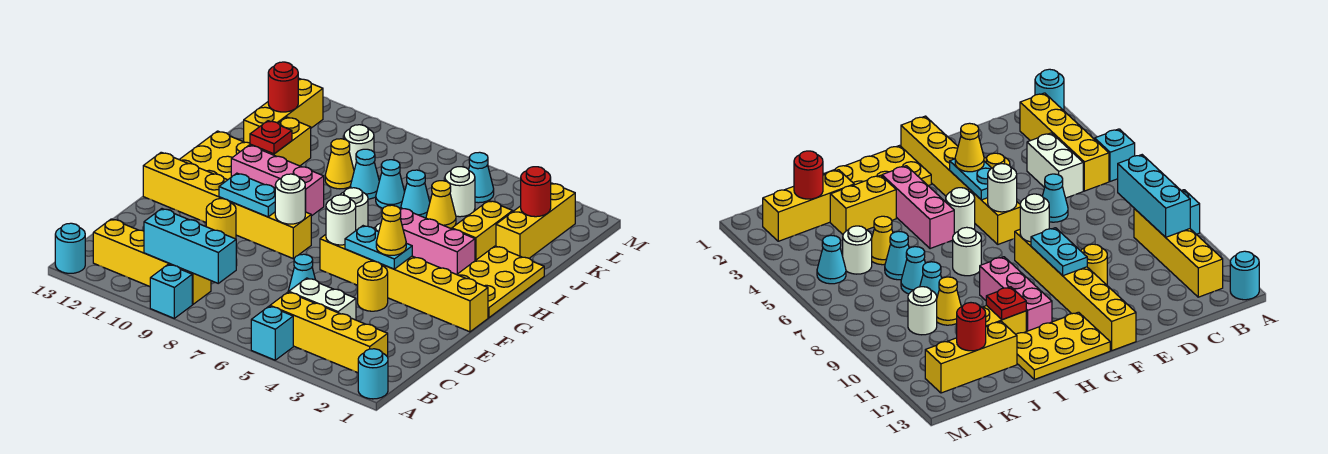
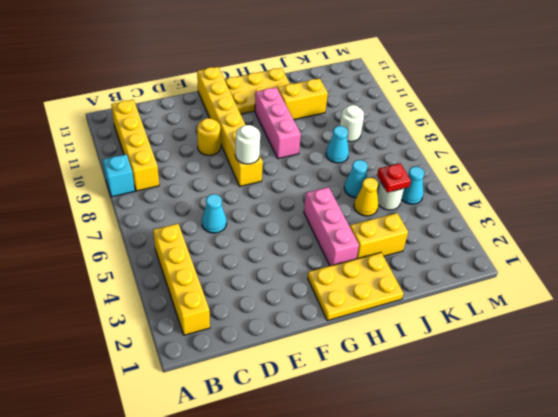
red 1x1 plate [377,163,411,193] -> red 1x1 plate moved to [250,121,292,154]
none -> cyan 1x1 round brick [358,349,388,399]
none -> cyan 1x1 brick [251,306,293,360]
none -> cyan 1x1 round brick [55,223,85,273]
none -> white 1x2 brick [289,278,356,320]

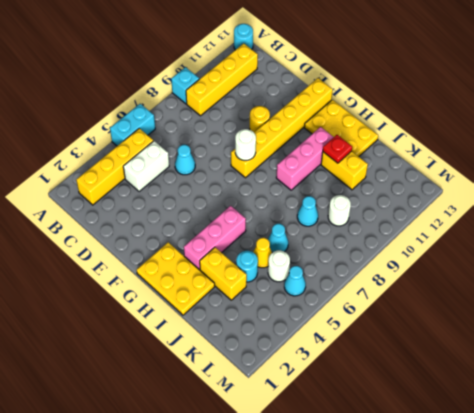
cyan 1x2 brick [110,104,155,146] -> cyan 1x1 brick [251,306,293,360]
cyan 1x1 round brick [236,251,258,282] -> cyan 1x1 round brick moved to [358,349,388,399]
none -> yellow 1x1 round brick [358,261,388,311]
none -> yellow 1x6 brick [320,235,488,332]
none -> white 1x1 round brick [946,188,975,234]
none -> white 1x1 round brick [340,188,368,230]

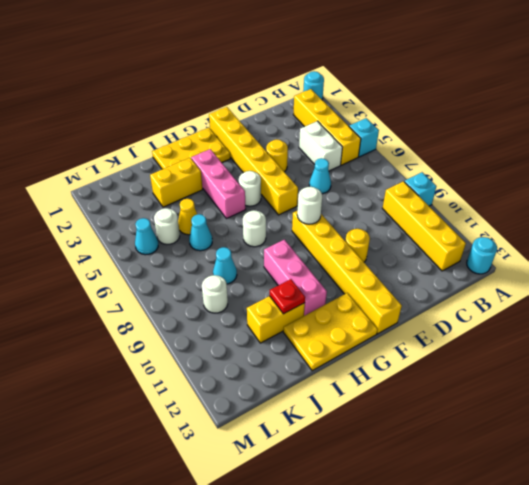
none -> yellow 1x3 brick [496,183,575,258]
none -> cyan 1x1 cone [376,160,405,208]
none -> yellow 1x1 cone [325,139,354,189]
none -> yellow 1x3 brick [244,79,323,143]

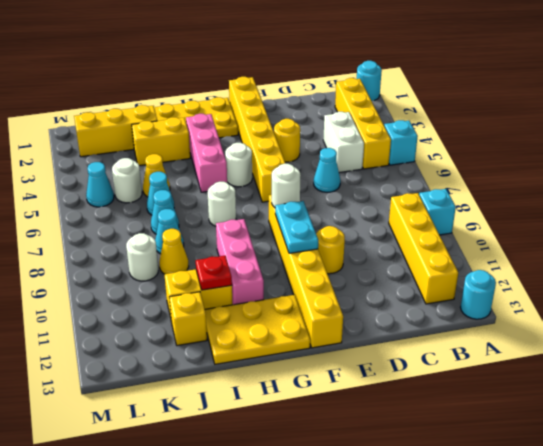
yellow 1x1 brick [169,292,207,346] -> yellow 1x3 brick [244,79,323,143]
none -> cyan 1x3 brick [144,209,236,283]
none -> cyan 1x2 plate [345,226,412,269]
none -> white 1x1 round brick [326,195,356,245]
none -> red 1x1 round brick [521,167,551,217]

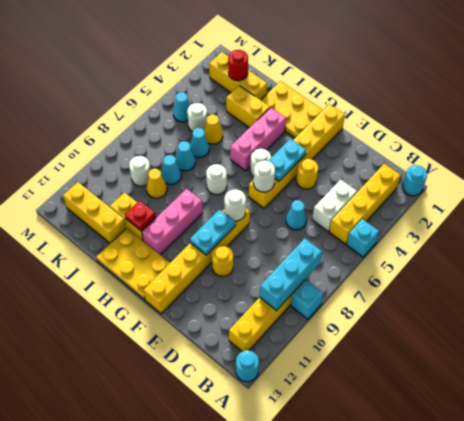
none -> red 1x1 round brick [268,62,298,112]
none -> yellow 1x1 cone [376,205,406,255]

